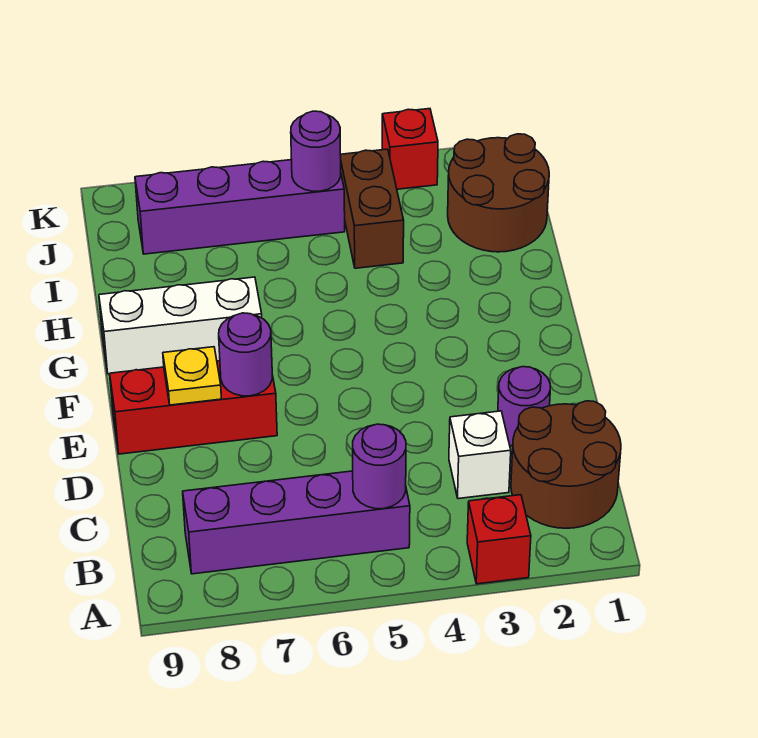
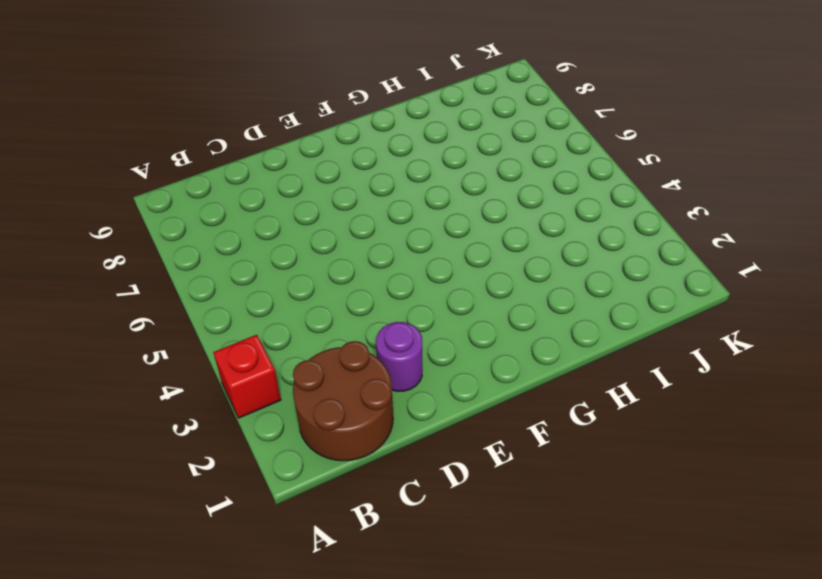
none -> purple 1x4 brick [183,471,410,574]
none -> white 1x1 brick [449,411,511,499]
none -> red 1x3 brick [110,361,277,454]

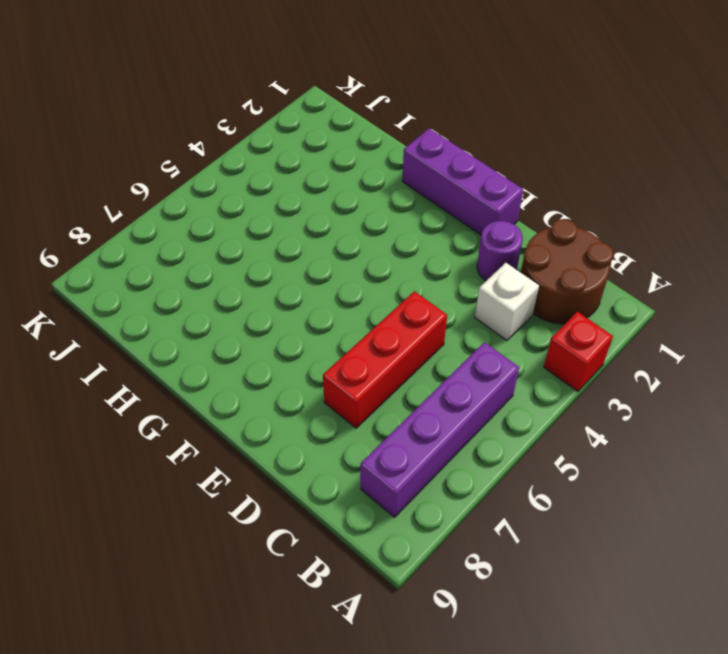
red 1x3 brick [323,291,447,428] -> red 1x3 brick moved to [110,361,277,454]
purple 1x3 brick [402,128,523,235] -> none
none -> white 1x3 brick [99,277,262,374]
none -> brown 2x2 round brick [448,134,549,252]
none -> brown 1x2 brick [340,149,404,268]

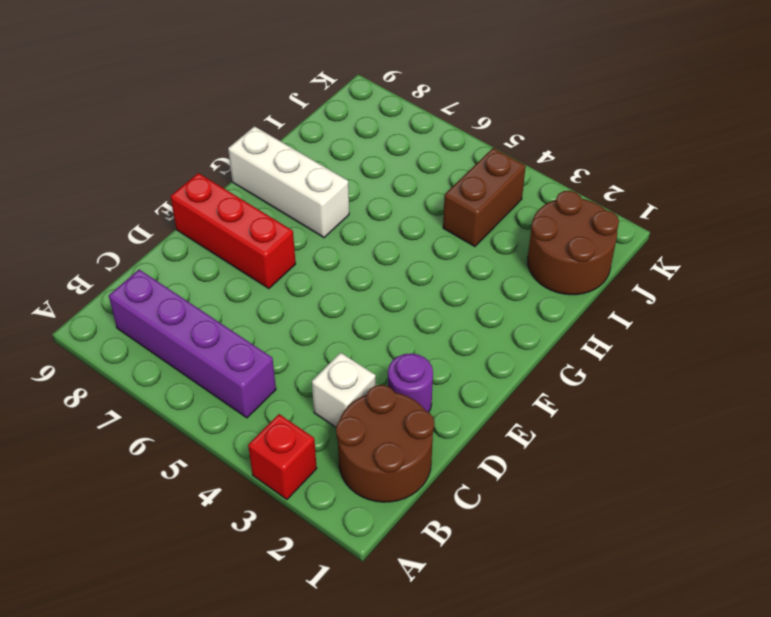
none -> purple 1x4 brick [135,160,345,254]
none -> red 1x1 brick [382,109,438,189]
none -> purple 1x1 round brick [353,424,406,509]

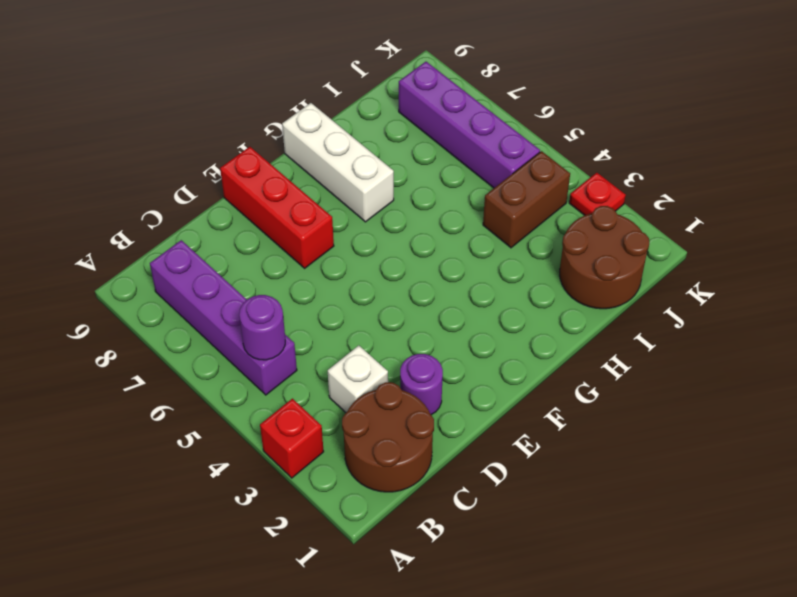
red 1x1 plate [569,173,626,215] -> red 1x1 brick [382,109,438,189]
none -> purple 1x1 round brick [219,313,272,396]
none -> yellow 1x1 plate [163,347,221,405]
none -> purple 1x1 round brick [291,111,341,191]

